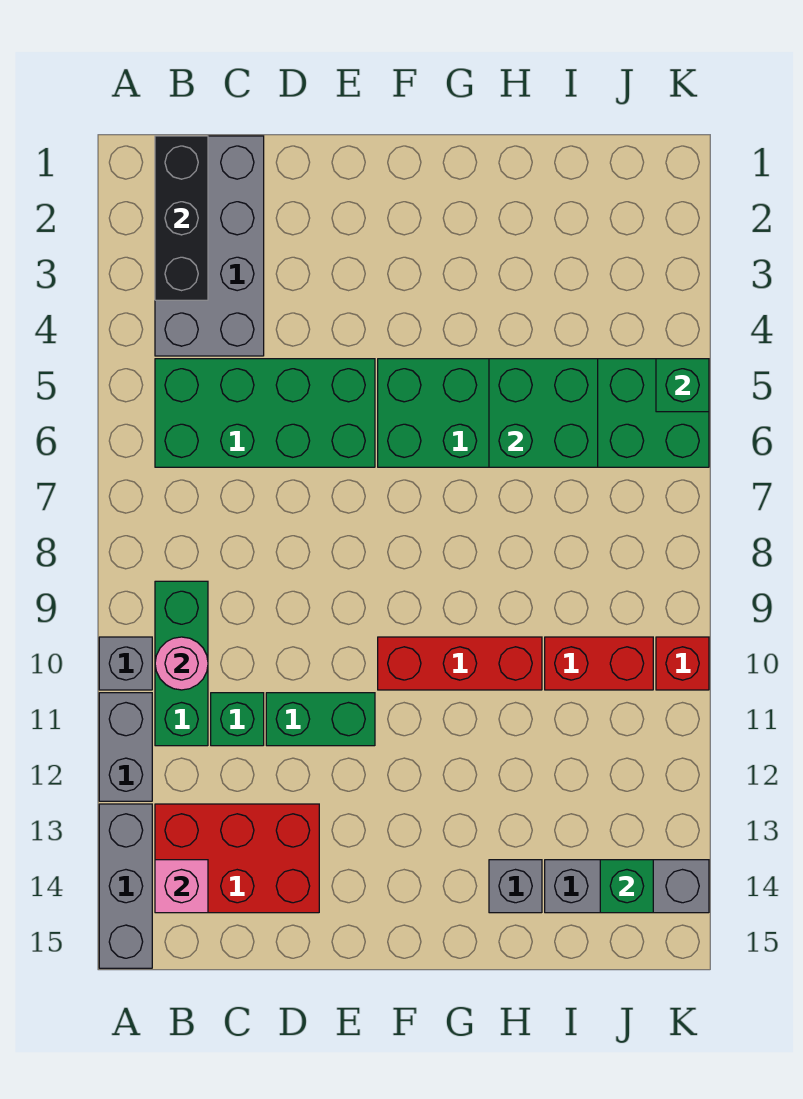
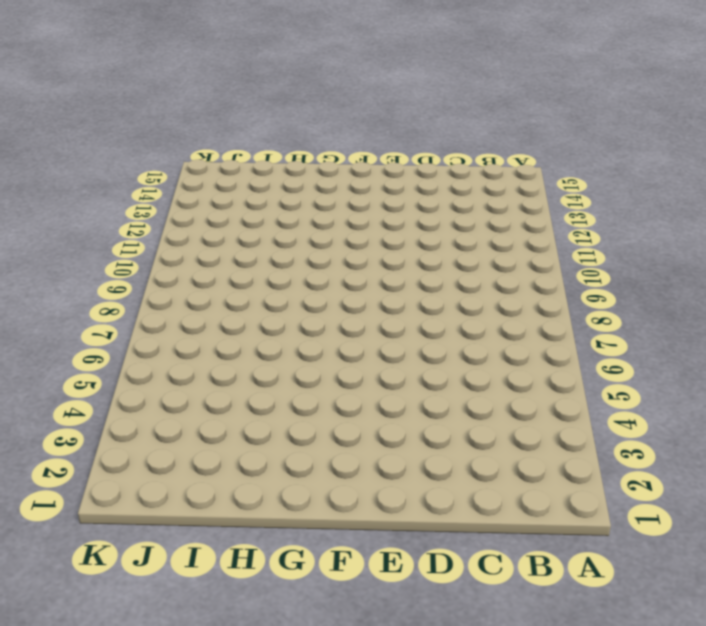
none -> grey 1x1 brick [99,637,152,690]
none -> grey 1x2 brick [99,693,152,801]
none -> grey 1x3 brick [99,804,152,968]

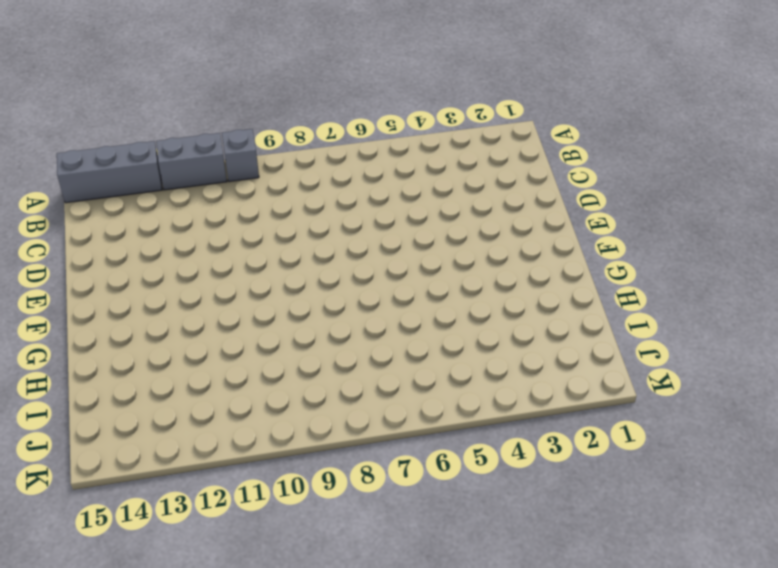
none -> grey 2x4 brick [155,136,264,356]
none -> green 2x4 brick [155,359,375,467]
none -> green 1x3 brick [155,581,208,746]

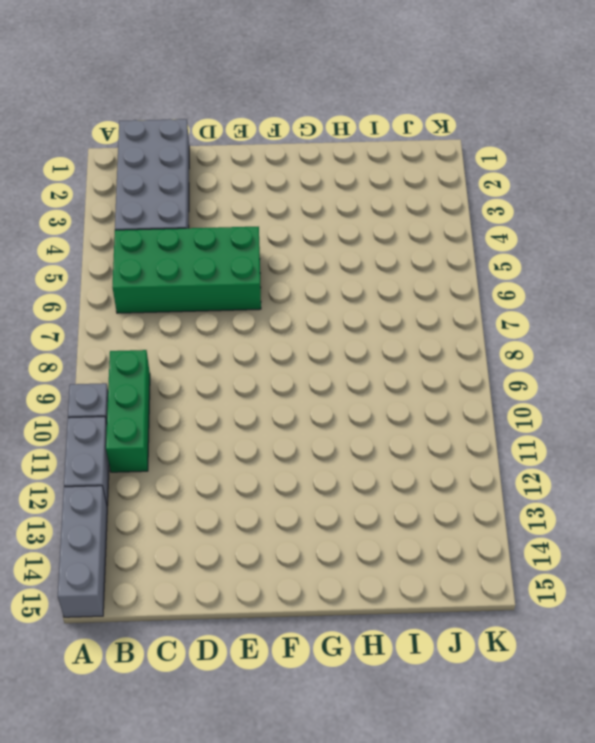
none -> red 2x3 brick [155,804,319,913]
none -> green 1x1 brick [211,693,264,746]
none -> green 1x2 brick [266,693,375,746]

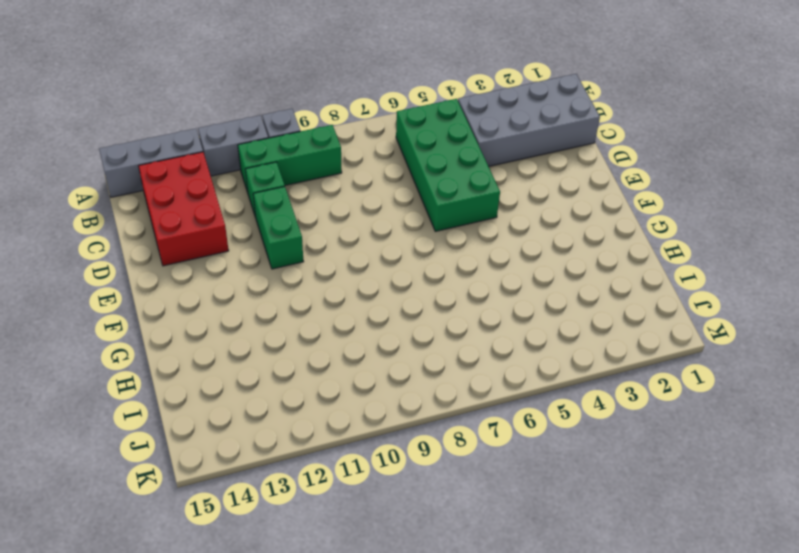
none -> green 2x6 brick [378,359,709,467]
none -> red 1x3 brick [378,637,542,690]
none -> grey 1x1 brick [489,860,542,913]

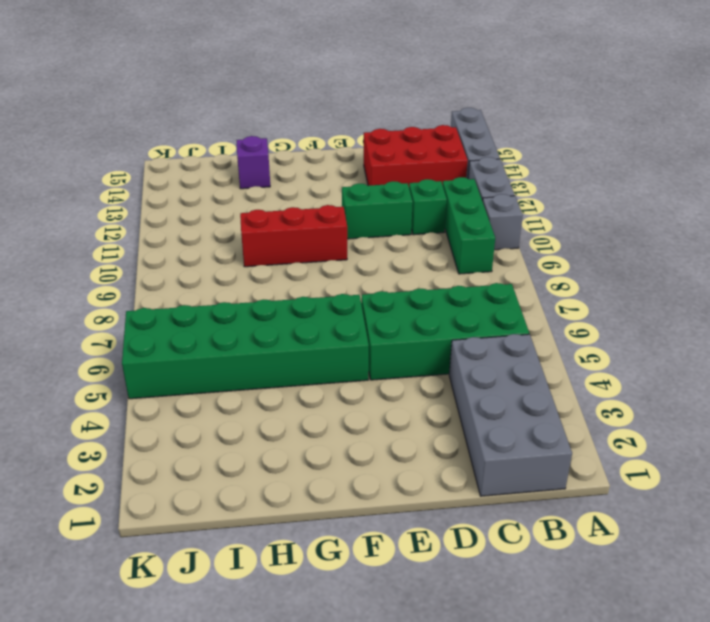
purple 1x1 brick [236,136,270,189] -> grey 1x1 brick [489,860,542,913]
none -> red 1x2 brick [545,637,653,690]
none -> grey 1x3 brick [545,860,709,913]
none -> red 1x1 brick [656,637,709,690]

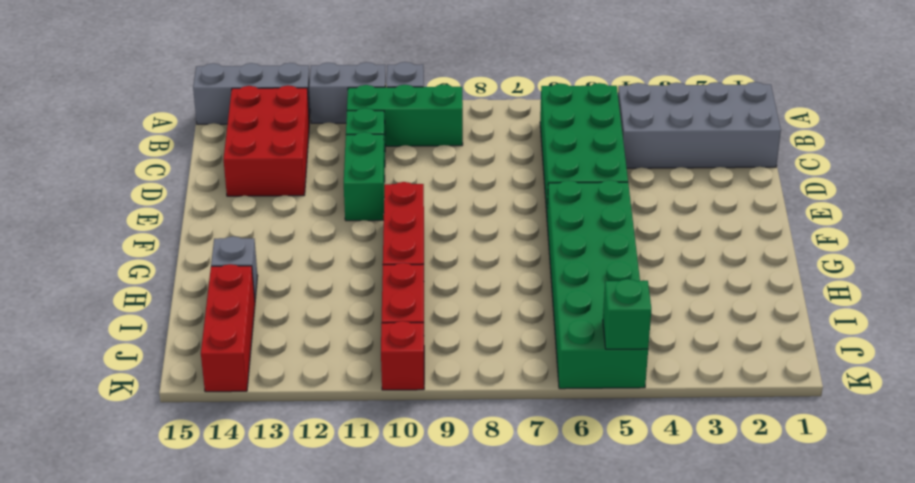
red 1x3 brick [201,264,255,392] -> grey 1x3 brick [545,860,709,913]
none -> black 1x3 brick [155,136,208,300]
none -> pink 1x1 round brick [155,637,208,690]
none -> pink 1x1 brick [155,860,208,913]

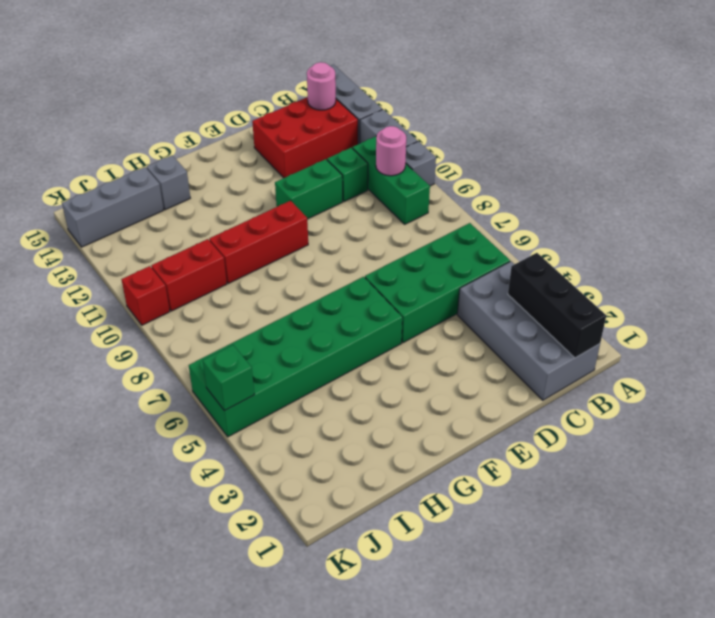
pink 1x1 round brick [307,62,336,110] -> pink 1x1 brick [155,860,208,913]
none -> green 2x2 brick [489,359,598,467]
none -> green 1x1 brick [600,860,653,913]

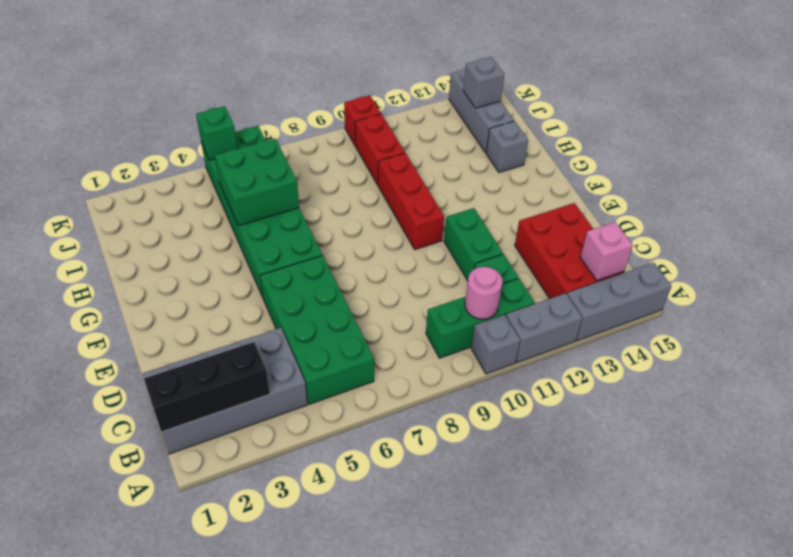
grey 1x1 brick [463,57,504,108] -> green 1x1 brick [600,860,653,913]

